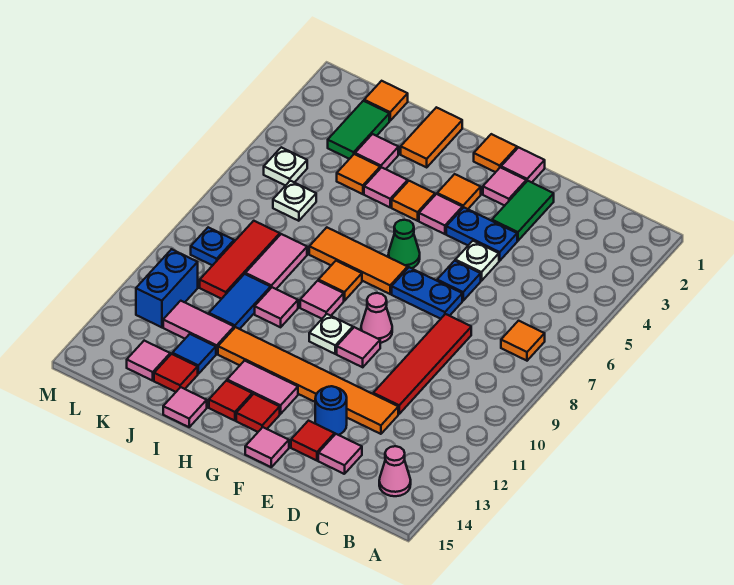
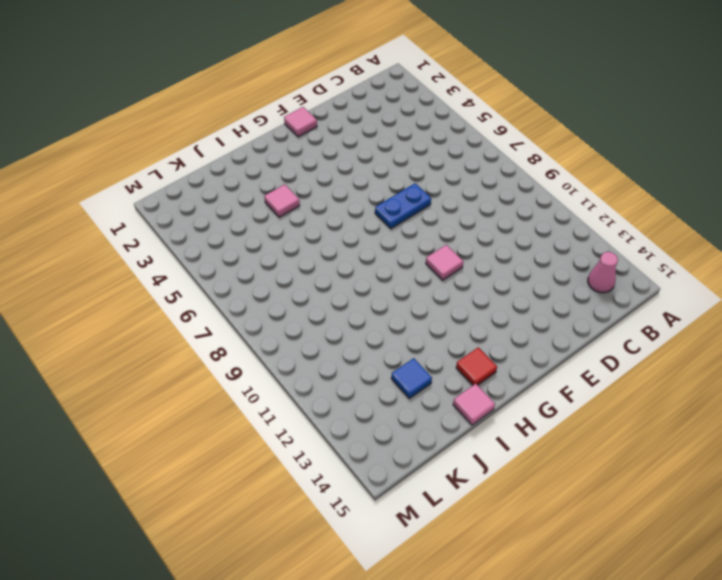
none -> orange 1x1 tile [501,321,545,361]
none -> red 1x4 tile [373,314,471,414]
none -> orange 1x6 tile [218,327,398,434]
none -> pink 1x1 tile [318,434,362,474]

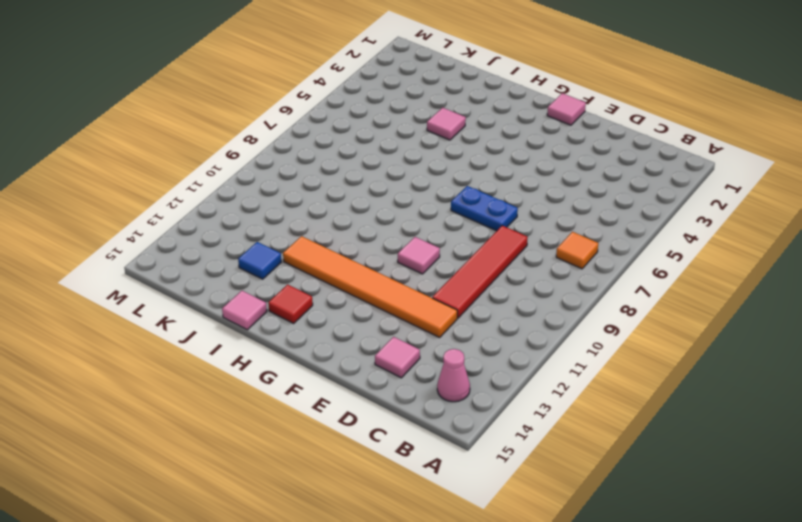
none -> green 1x2 tile [492,181,554,241]
none -> blue 1x2 plate [446,207,517,261]
none -> white 1x1 plate [455,241,499,281]
none -> blue 1x1 plate [437,261,481,301]

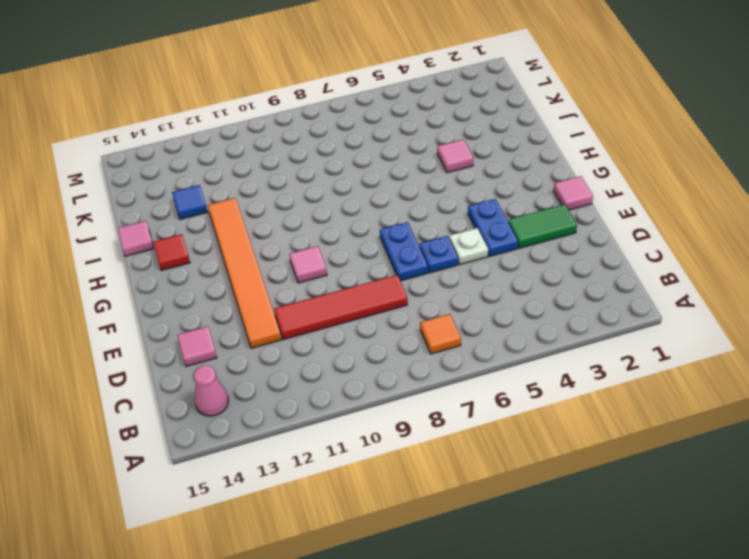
none -> blue 1x1 round brick [315,386,347,435]
none -> red 1x1 tile [291,421,335,461]
none -> pink 1x1 tile [483,167,526,206]
none -> pink 1x1 cone [361,293,392,343]

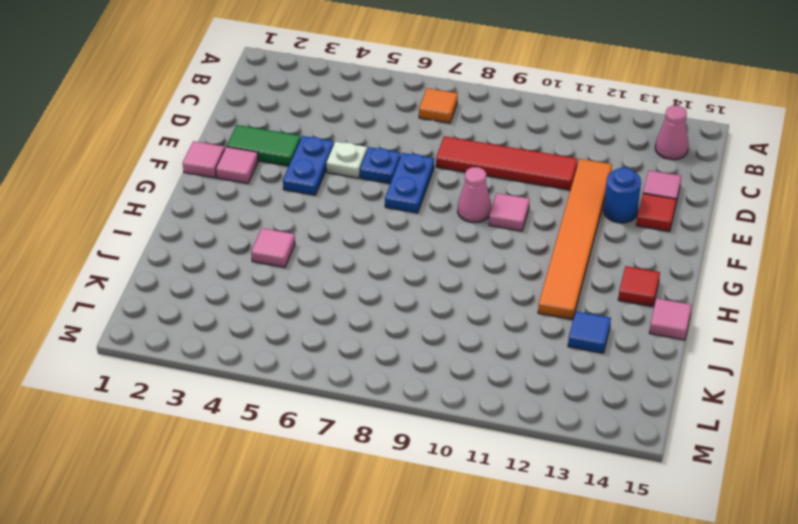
none -> pink 1x1 tile [245,427,289,467]
none -> orange 1x1 tile [474,134,517,172]
none -> orange 1x1 tile [437,174,481,209]
none -> pink 1x1 tile [419,194,462,234]

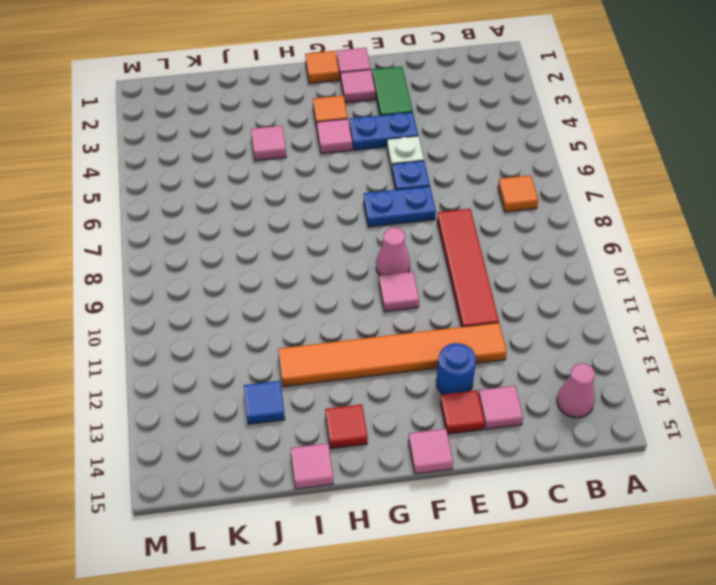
none -> green 1x1 cone [388,220,420,268]
none -> orange 1x3 tile [309,227,408,294]
none -> white 1x1 plate [309,314,353,354]
none -> pink 1x2 tile [227,361,298,414]

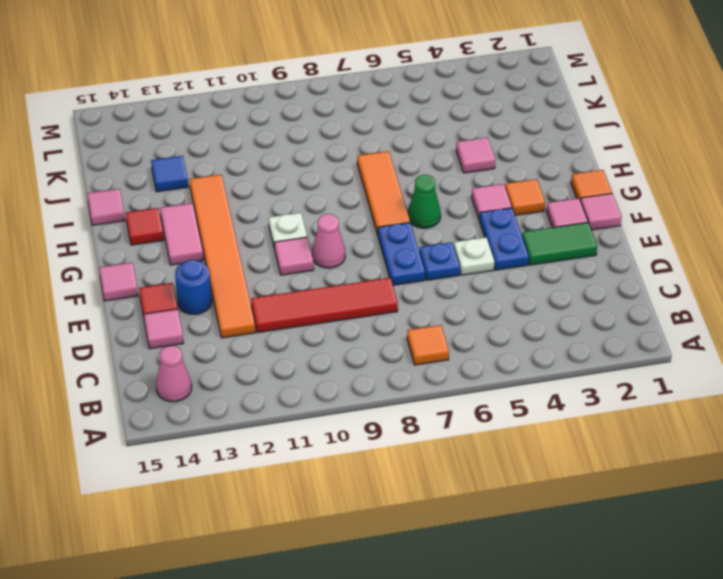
none -> red 1x1 tile [236,394,280,432]
none -> orange 1x1 tile [392,181,435,221]
none -> orange 1x1 tile [318,261,362,301]
none -> pink 1x1 tile [300,281,344,319]

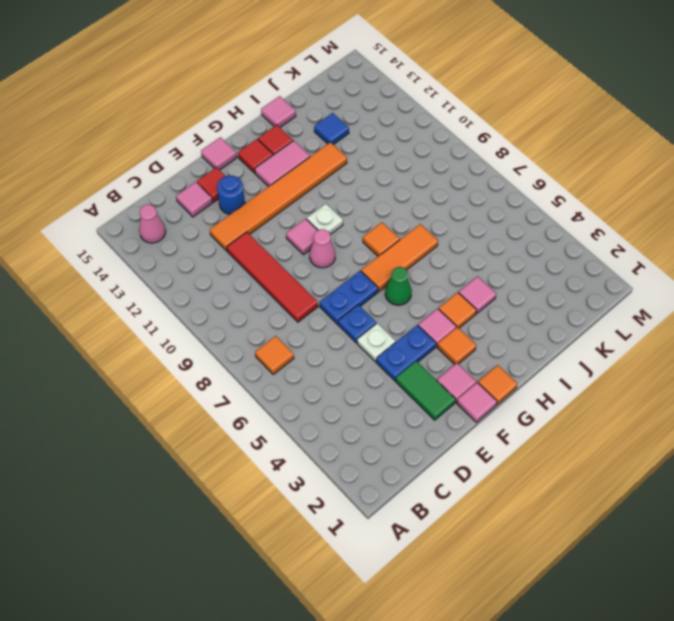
none -> pink 1x1 tile [300,281,344,319]
none -> orange 1x2 tile [401,107,462,167]
none -> pink 1x1 tile [255,287,298,327]
none -> pink 1x1 tile [355,134,398,169]

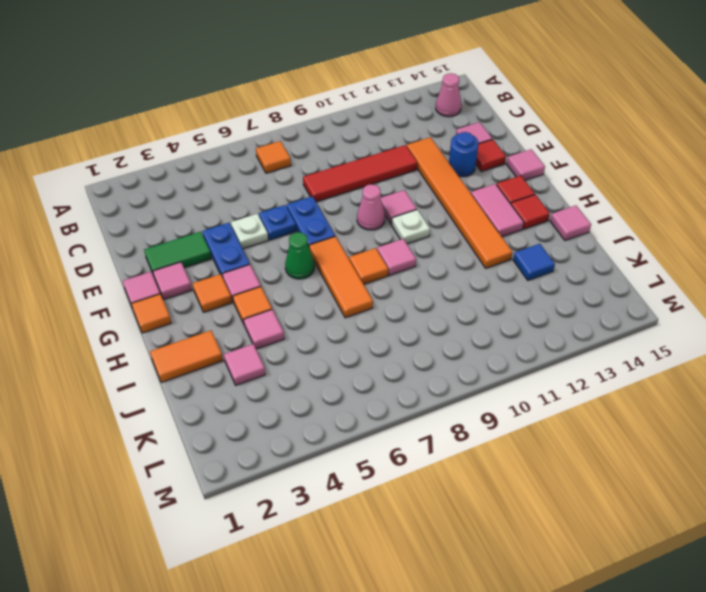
none -> pink 1x1 tile [255,287,298,327]
none -> orange 1x1 tile [337,154,380,194]
none -> pink 1x2 tile [245,234,307,289]
none -> blue 1x2 tile [209,274,271,329]

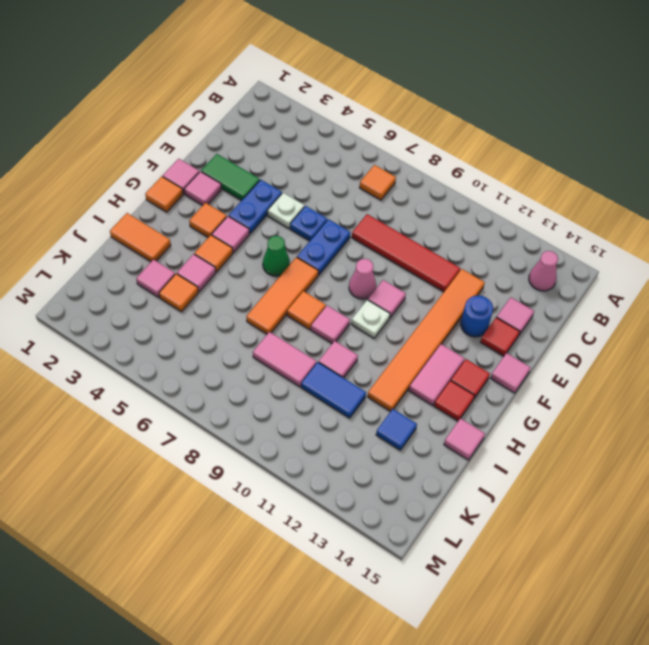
none -> pink 1x2 tile [163,301,234,354]
none -> red 1x1 tile [154,354,198,392]
none -> orange 1x1 tile [364,81,408,121]
none -> green 1x2 tile [328,101,389,159]

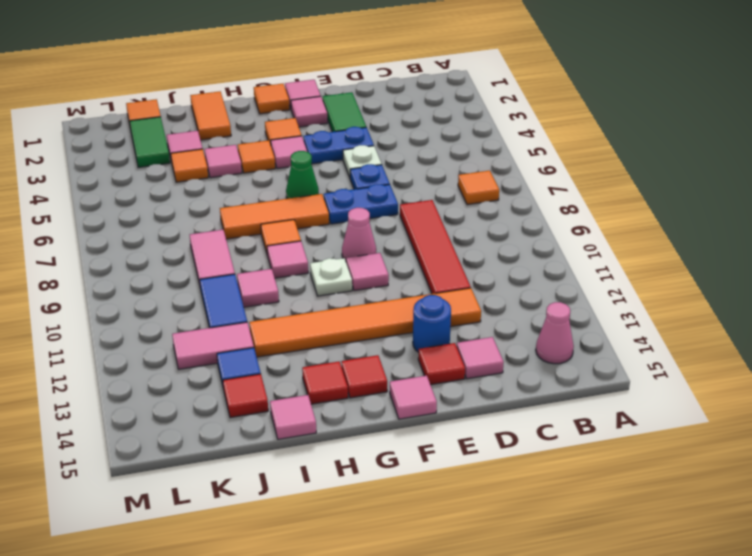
none -> pink 1x2 tile [227,361,298,414]
none -> white 1x1 plate [273,181,316,221]
none -> red 1x3 tile [200,221,280,299]
none -> pink 1x1 tile [127,341,170,381]

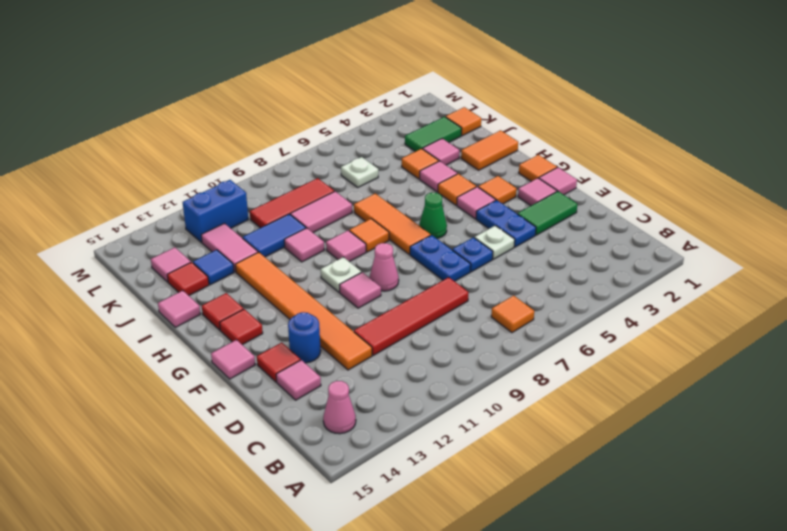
none -> pink 1x2 tile [227,361,298,414]
none -> white 1x1 plate [264,147,307,186]
none -> blue 1x1 plate [191,227,234,266]

